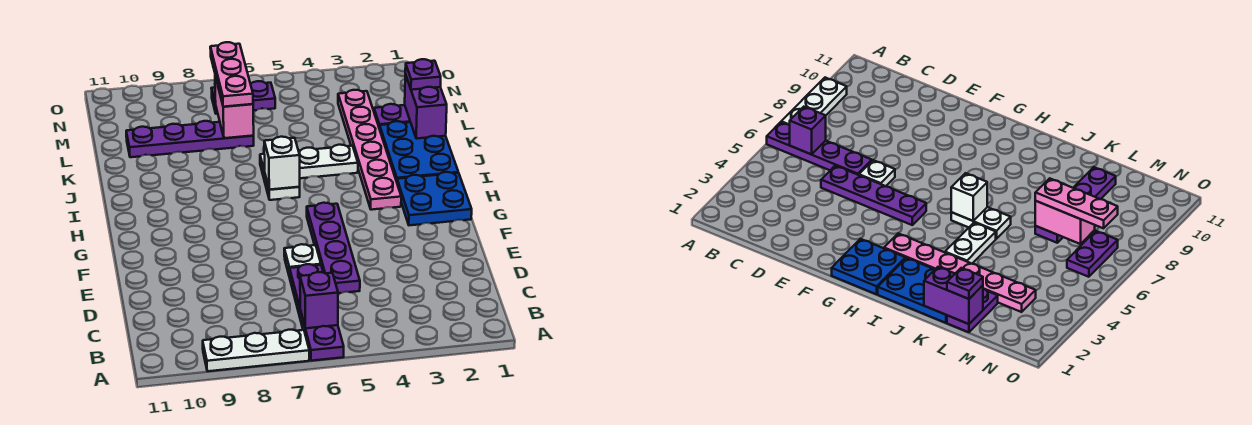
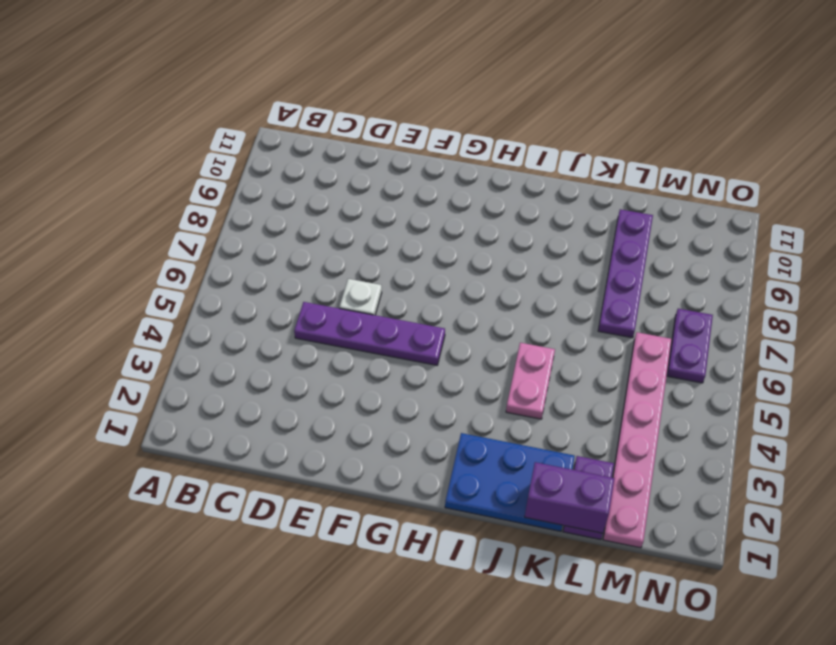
pink 1x2 plate [506,343,555,419] -> white 1x2 plate [299,145,358,178]
pink 1x6 plate [603,332,672,548] -> pink 1x6 plate turned to [338,90,401,210]
none -> purple 1x4 plate [290,264,344,361]
none -> white 1x3 plate [203,330,309,371]
none -> blue 2x2 plate [397,172,472,225]

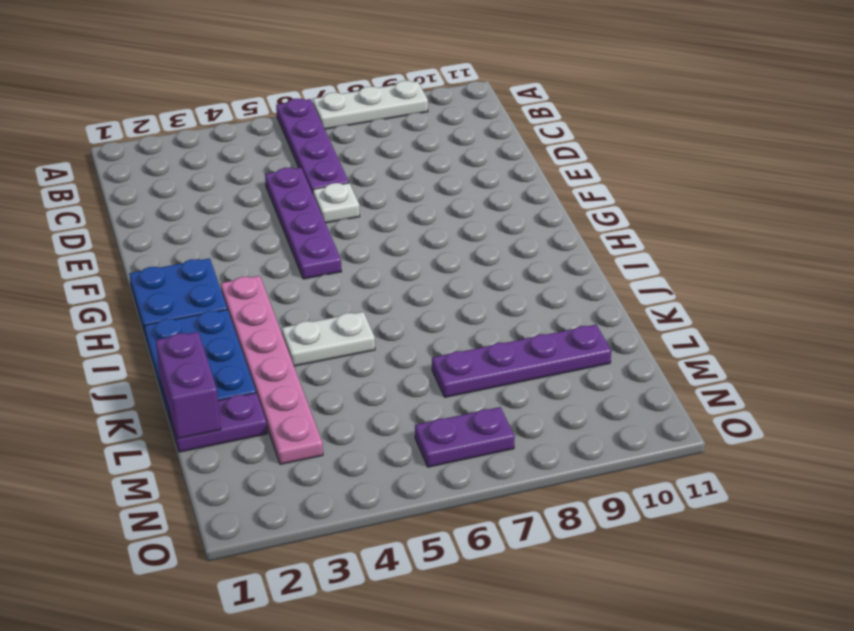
none -> white 1x2 plate [260,154,300,200]
none -> purple 1x1 brick [300,272,338,328]
none -> white 1x1 brick [264,137,300,190]

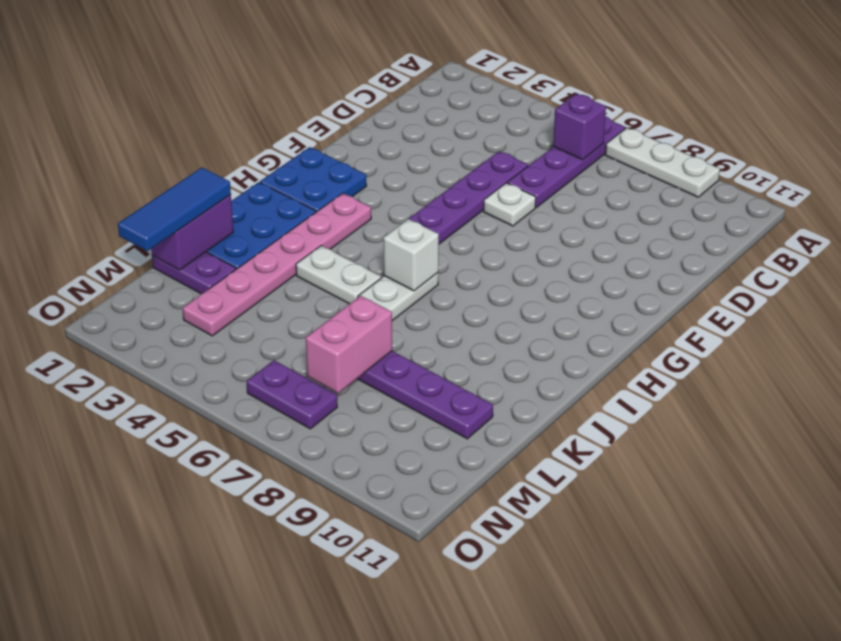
blue 1x3 tile [118,168,231,251] -> purple 1x1 plate [405,59,441,90]
none -> pink 1x3 plate [210,42,253,107]

